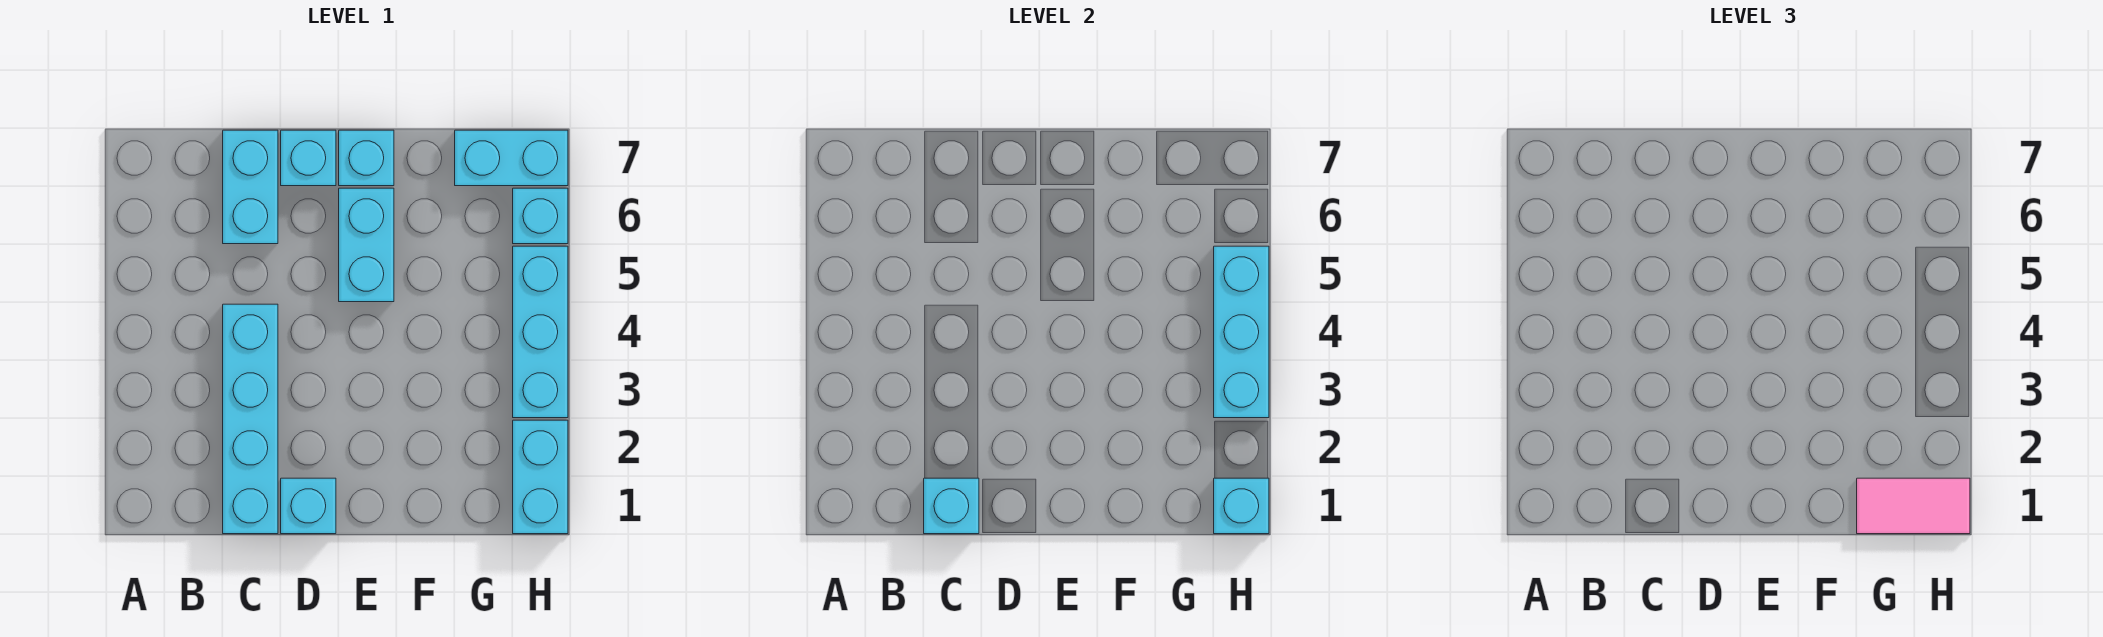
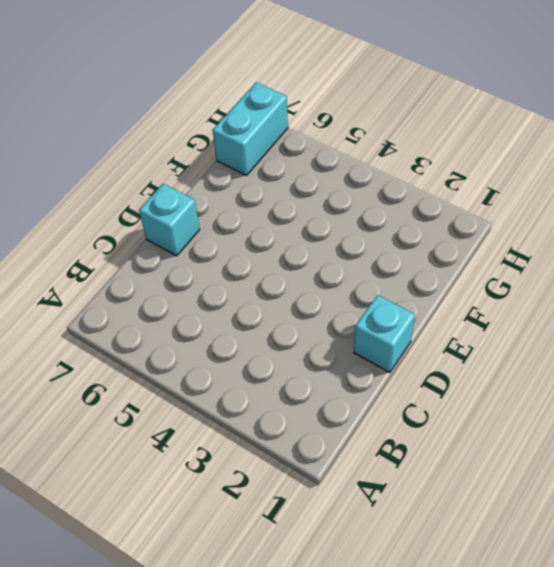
none -> cyan 1x4 brick [223,304,278,534]
none -> cyan 1x2 brick [223,130,278,244]
none -> cyan 1x2 brick [339,188,394,302]

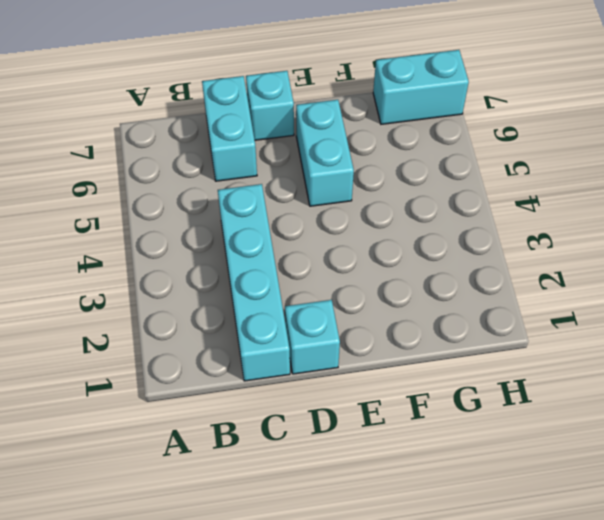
none -> cyan 1x1 brick [339,130,394,186]
none -> cyan 1x2 brick [513,420,568,534]
none -> cyan 1x3 brick [513,246,568,418]

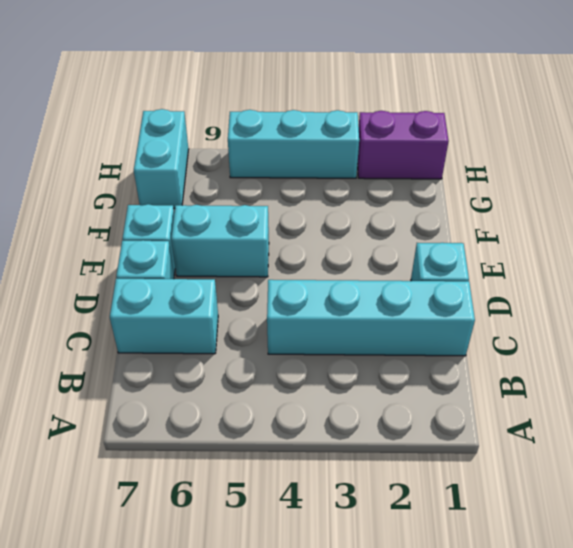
purple 1x2 brick [357,111,449,179] -> cyan 1x2 brick [513,420,568,534]
none -> cyan 1x1 brick [513,188,568,244]
none -> cyan 1x1 brick [924,478,979,534]
none -> cyan 1x1 brick [1214,478,1269,534]

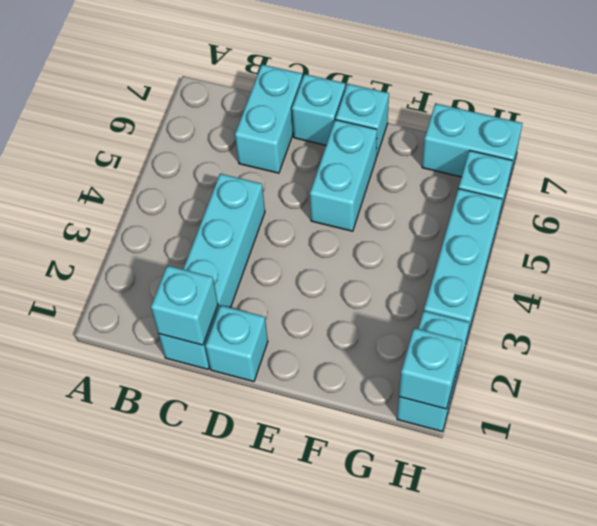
none -> cyan 1x3 brick [1214,246,1269,418]
none -> pink 1x2 tile [1857,478,1970,534]

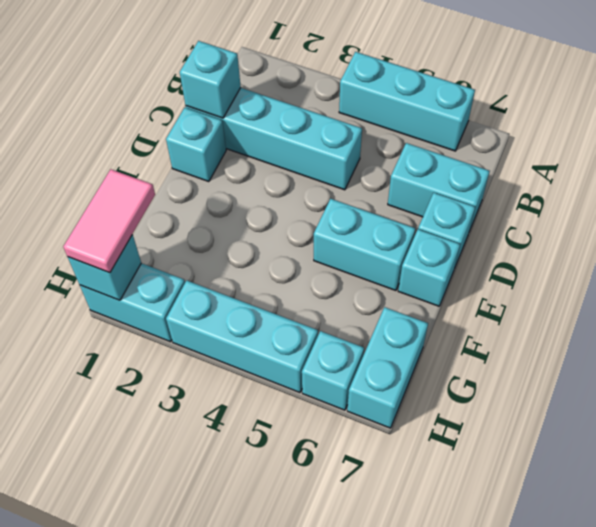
cyan 1x3 brick [339,52,475,151] -> cyan 1x3 brick moved to [1214,246,1269,418]

